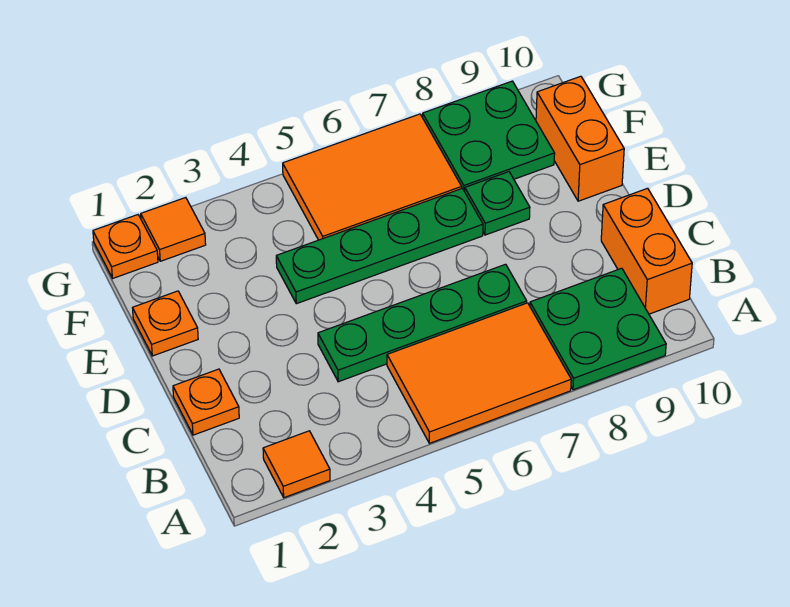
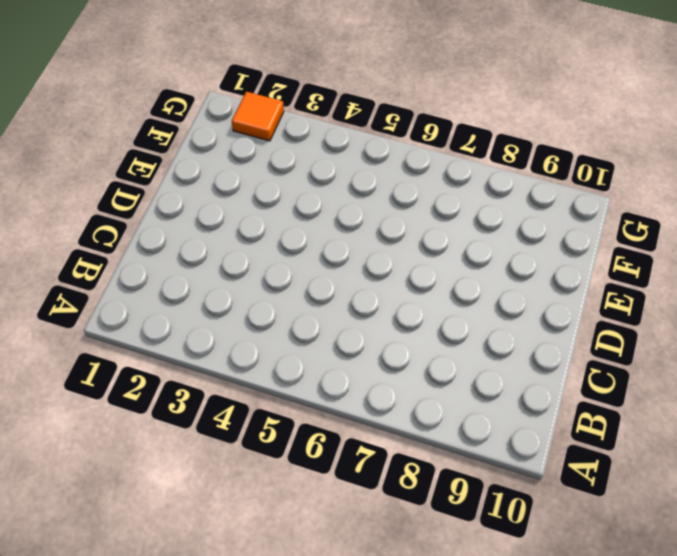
none -> orange 1x1 tile [263,431,330,498]
none -> orange 2x3 tile [387,303,571,443]
none -> green 2x2 plate [530,268,666,390]

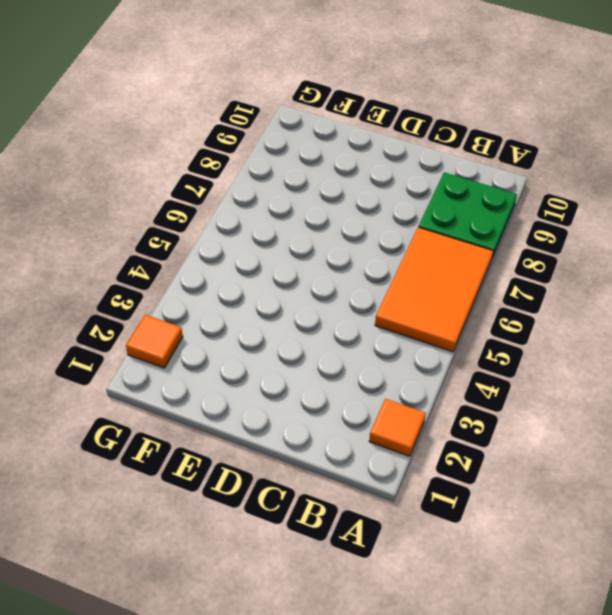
none -> orange 1x2 brick [601,188,692,314]
none -> orange 1x1 plate [173,369,239,435]
none -> green 1x4 plate [318,264,527,382]

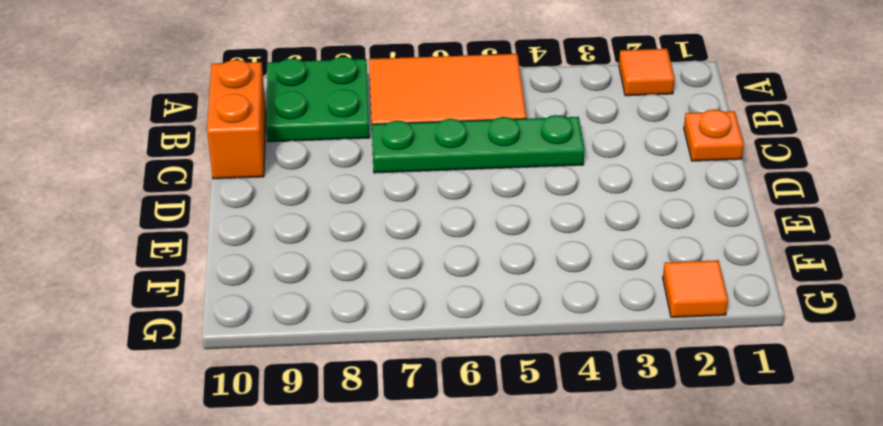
none -> orange 1x1 plate [133,291,198,356]
none -> green 1x4 plate [276,188,483,304]
none -> green 1x1 plate [465,172,530,235]

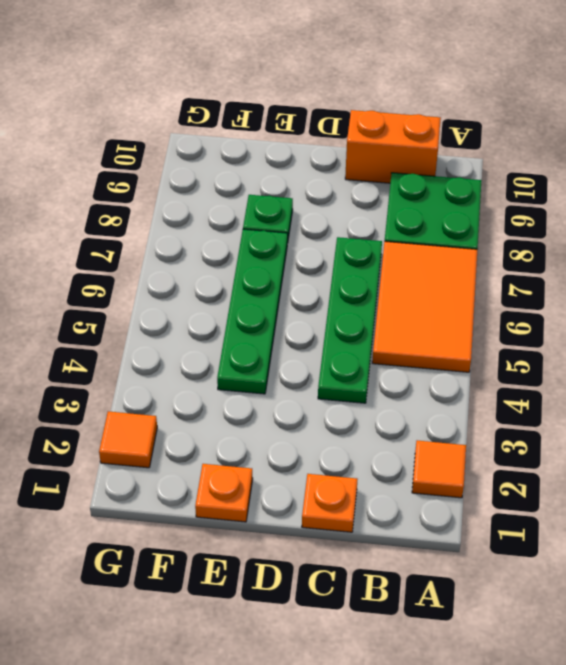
none -> orange 1x2 brick [536,76,624,201]
none -> orange 2x3 tile [283,114,462,240]
none -> green 2x2 plate [422,81,555,191]

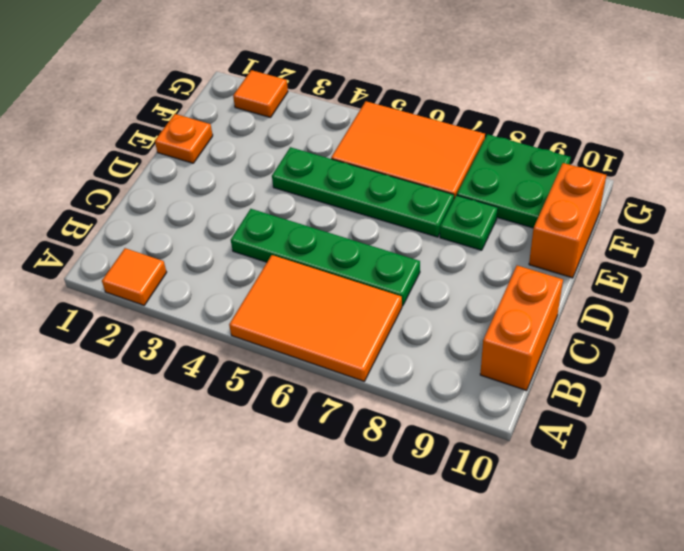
none -> green 2x2 plate [530,268,666,390]
none -> orange 1x1 plate [173,369,239,435]
none -> orange 1x1 plate [93,215,158,278]

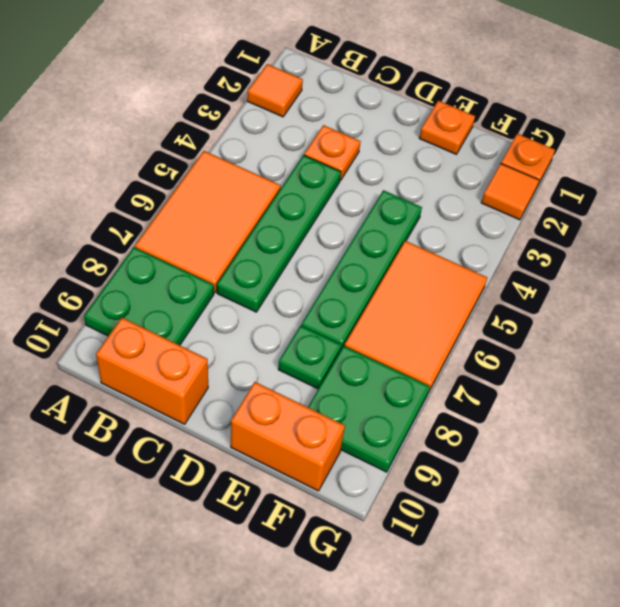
orange 1x1 plate [304,125,360,180] -> orange 1x1 plate moved to [173,369,239,435]

